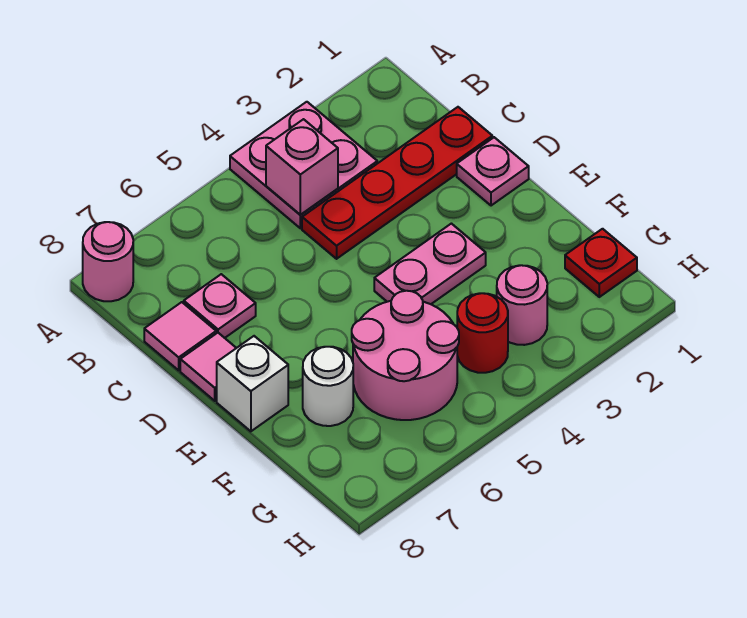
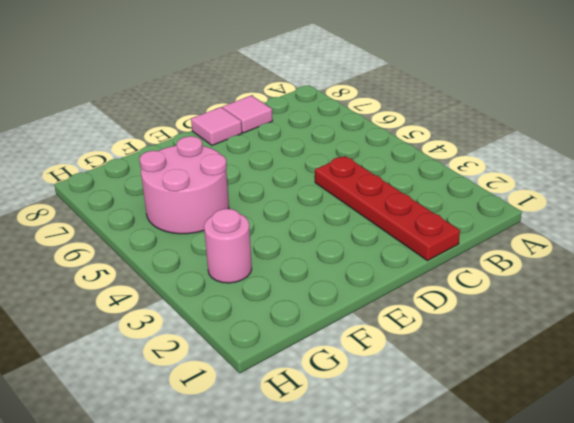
none -> pink 2x2 plate [230,102,377,228]
none -> pink 1x1 round brick [83,222,133,301]
none -> pink 1x1 plate [184,274,256,338]

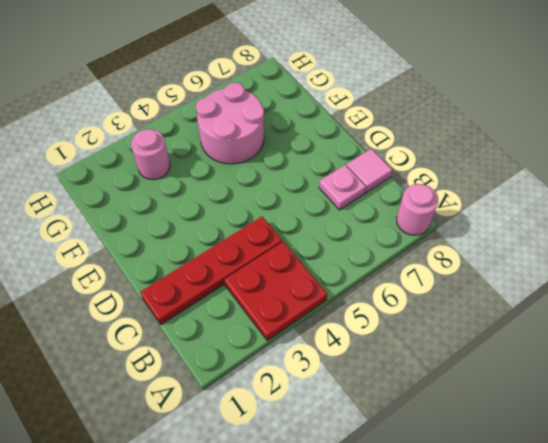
red 2x2 plate [224,242,327,341] -> pink 2x2 plate [230,102,377,228]
none -> pink 1x1 plate [457,137,529,206]
none -> pink 1x1 tile [180,333,236,401]
none -> pink 1x2 plate [374,224,486,304]

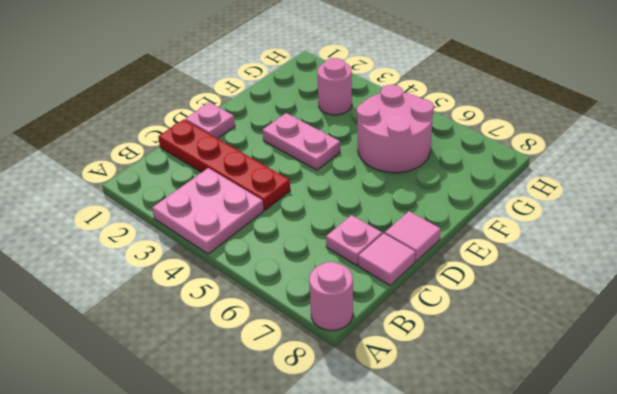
none -> white 1x1 brick [217,336,288,431]
none -> white 1x1 round brick [303,347,353,426]
none -> red 1x1 plate [565,229,637,297]

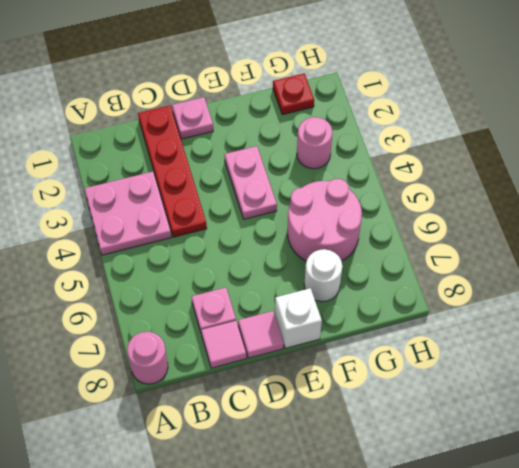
none -> red 1x1 round brick [457,293,508,373]
none -> pink 1x1 brick [266,119,338,215]

